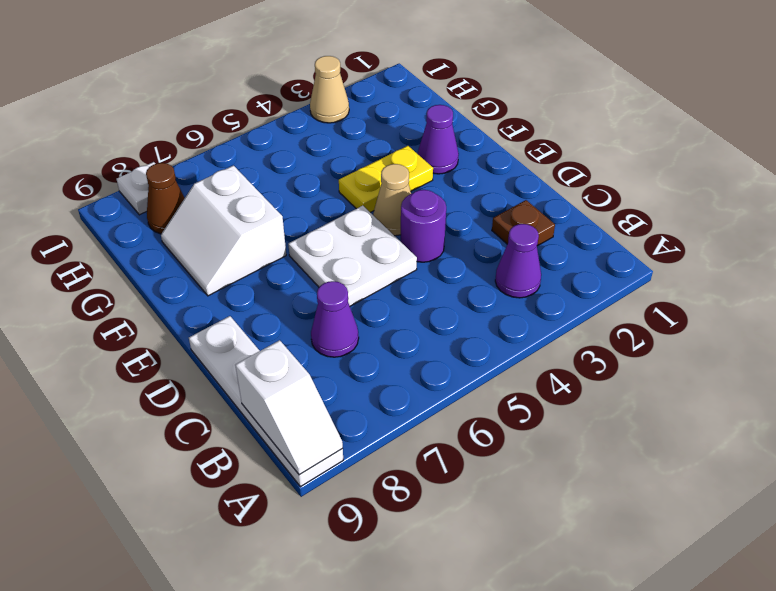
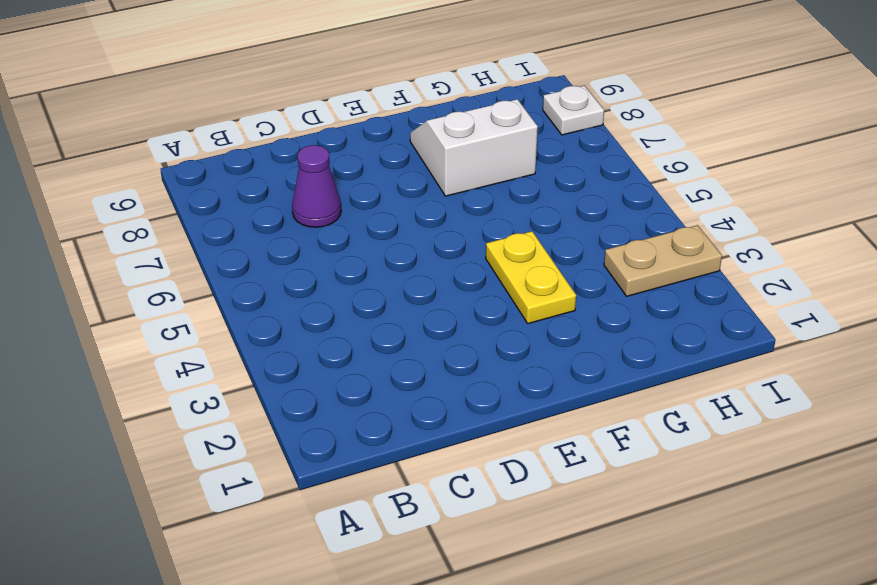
tan 1x2 plate [604,225,722,296] -> tan 1x1 cone [310,56,349,123]
none -> white 1x4 plate [189,316,343,487]
none -> purple 1x1 cone [495,224,541,298]
none -> brown 1x1 plate [492,200,555,246]

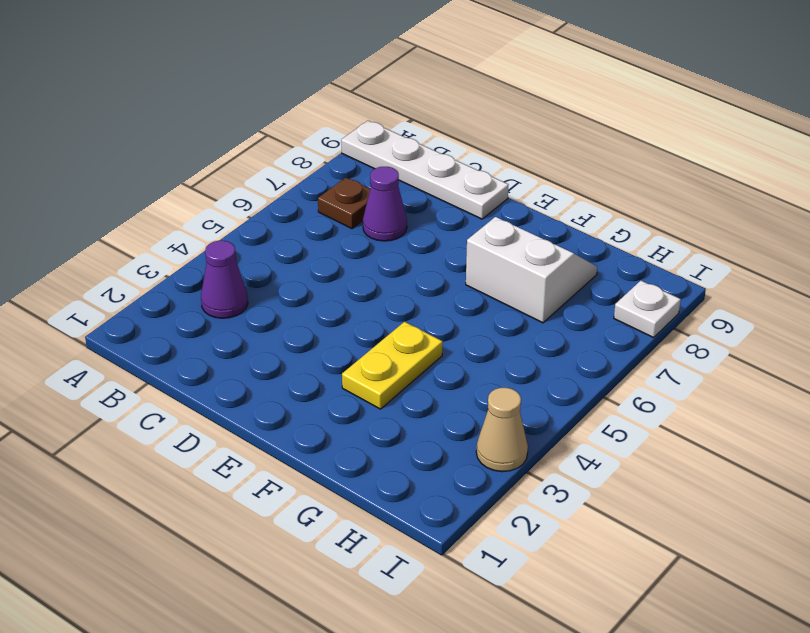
brown 1x1 plate [318,178,370,229] -> brown 1x1 plate moved to [492,200,555,246]
none -> purple 1x1 round brick [401,190,446,262]
none -> white 2x2 plate [288,206,417,306]
none -> tan 1x1 cone [373,164,411,236]

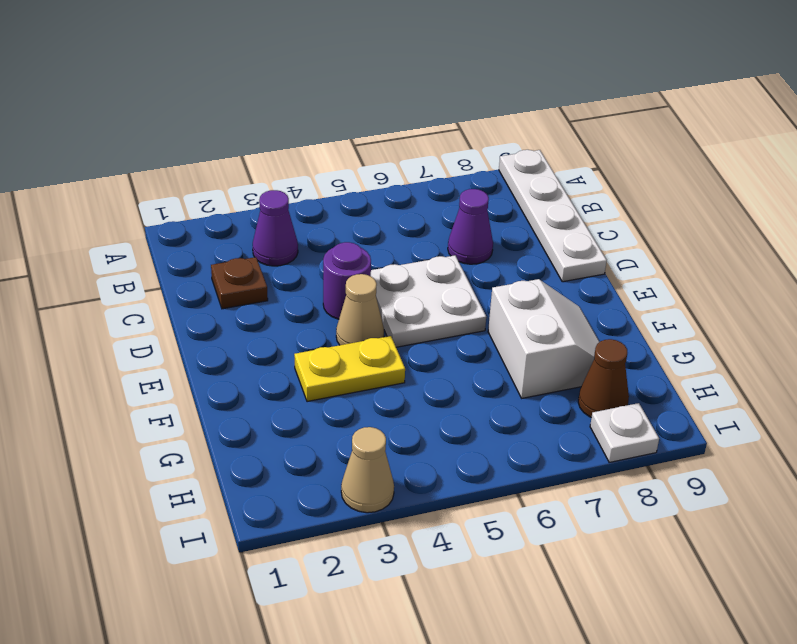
none -> purple 1x1 cone [418,105,459,174]
none -> white 1x2 slope [235,340,343,475]

